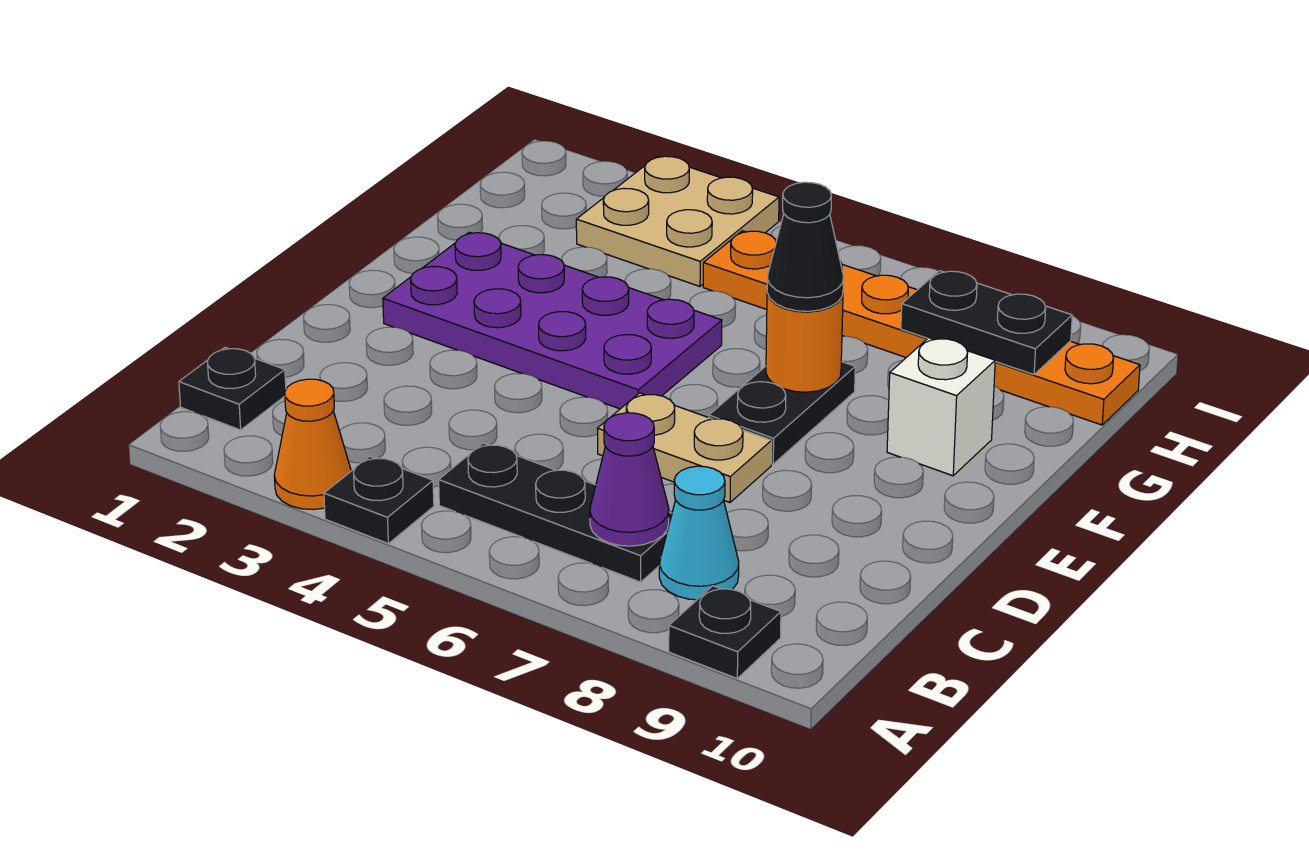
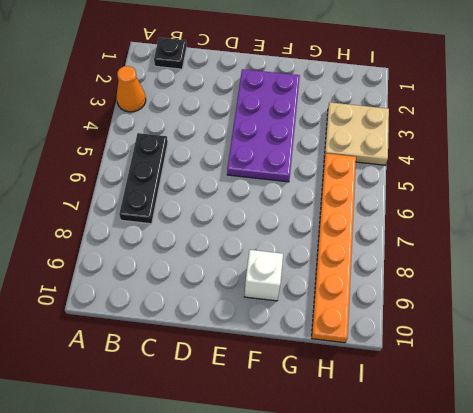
none -> black 1x1 plate [324,457,434,544]
none -> black 1x1 plate [669,586,781,678]
none -> cyan 1x1 cone [659,466,739,600]

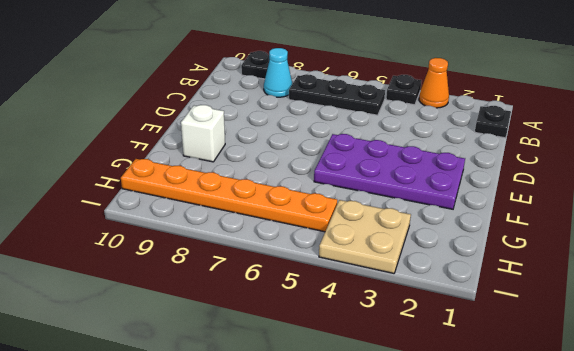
none -> tan 1x2 plate [598,393,772,503]
none -> black 1x2 plate [709,362,855,464]
none -> purple 1x1 cone [590,413,669,546]

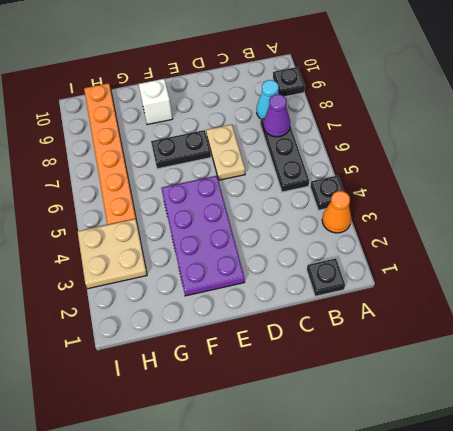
none -> orange 1x1 round brick [766,293,843,392]
none -> black 1x2 plate [901,271,1072,375]
none -> black 1x1 cone [767,182,844,311]

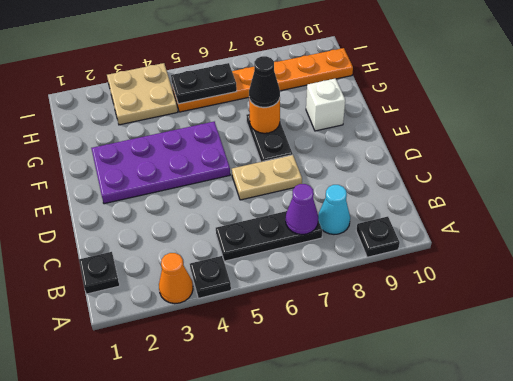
black 1x2 plate [171,63,237,104] -> black 1x2 plate moved to [901,271,1072,375]

